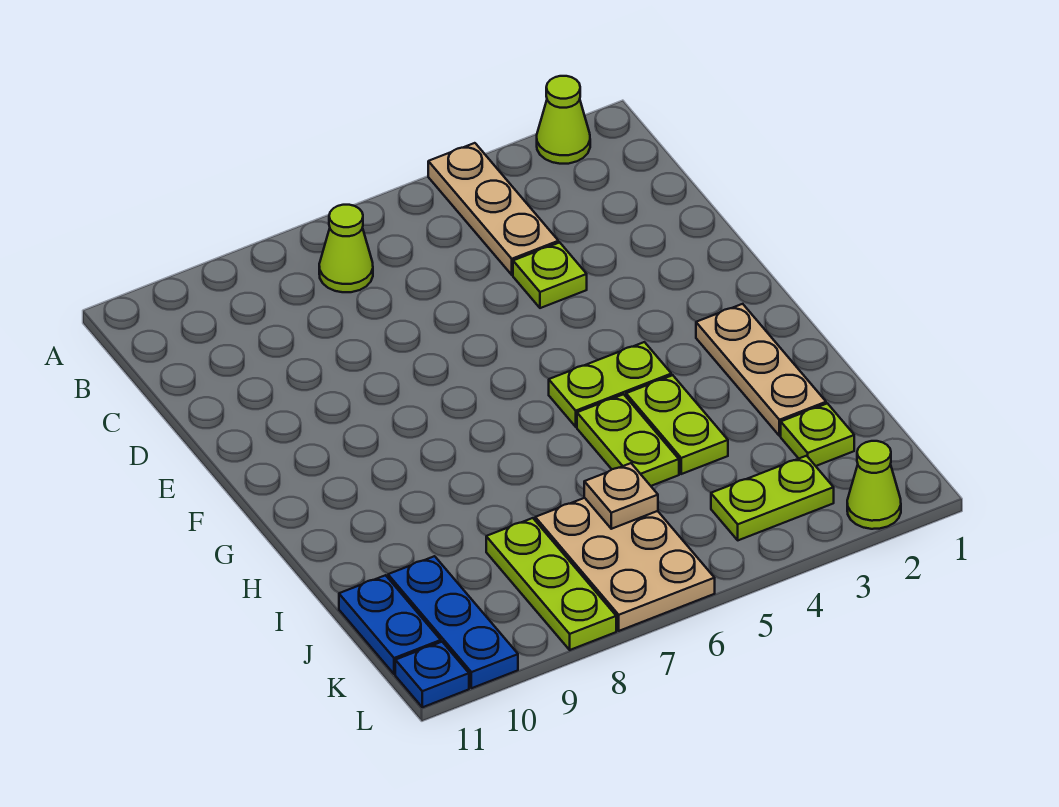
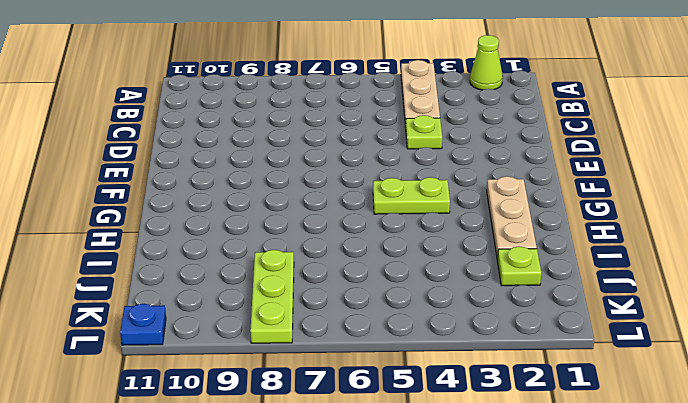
none -> lime 1x1 cone [319,205,373,292]
none -> lime 1x2 plate [626,375,728,474]
none -> lime 1x2 plate [577,394,679,486]

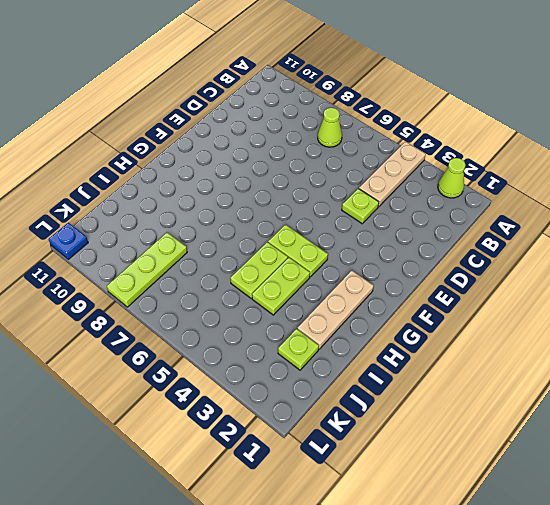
none -> tan 2x3 plate [535,498,715,631]
none -> blue 1x3 plate [388,556,518,688]
none -> blue 1x2 plate [339,575,441,674]

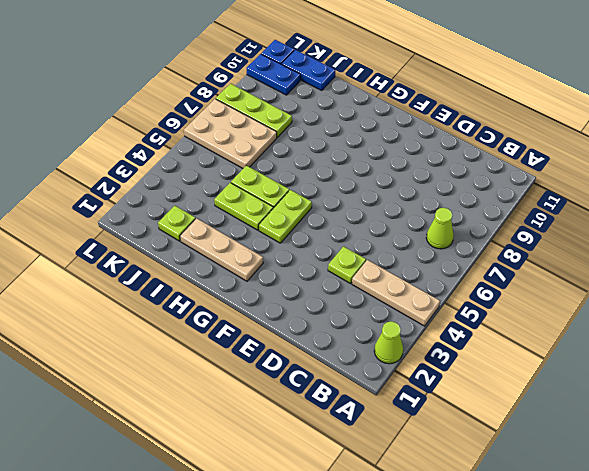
blue 1x2 plate [247,54,300,95] -> blue 1x3 plate [388,556,518,688]
none -> lime 1x2 plate [711,456,834,540]
none -> lime 1x1 cone [847,441,901,529]
none -> tan 1x1 plate [584,463,658,529]

